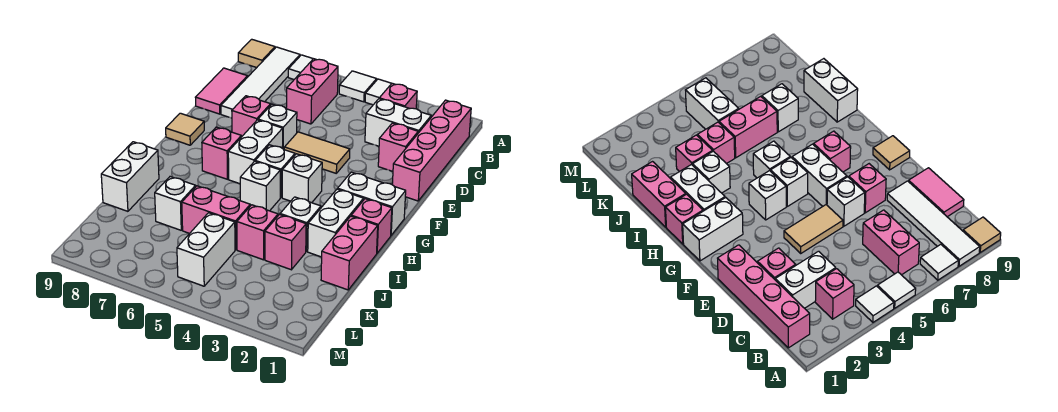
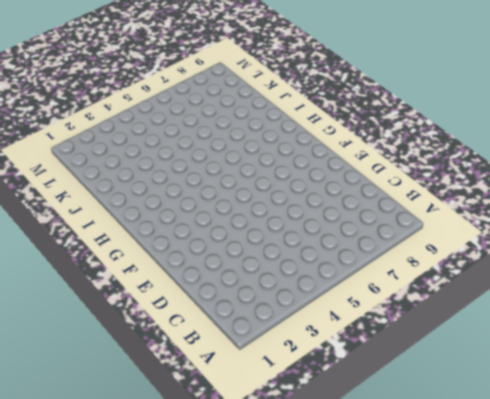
none -> white 1x1 tile [365,79,392,105]
none -> white 1x1 tile [339,71,377,102]
none -> white 1x1 tile [288,55,313,80]
none -> white 1x4 tile [221,47,300,118]

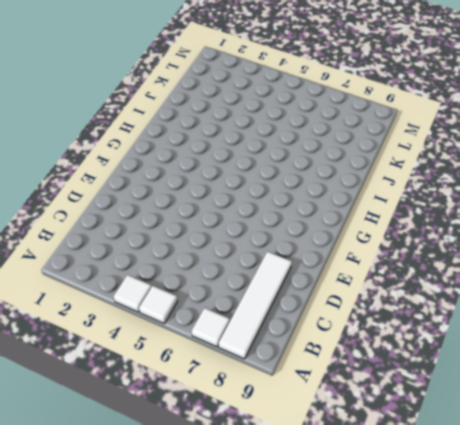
none -> tan 1x1 tile [238,39,275,68]
none -> pink 1x4 brick [392,100,471,201]
none -> pink 1x1 brick [379,83,417,109]
none -> pink 1x2 brick [286,59,338,124]

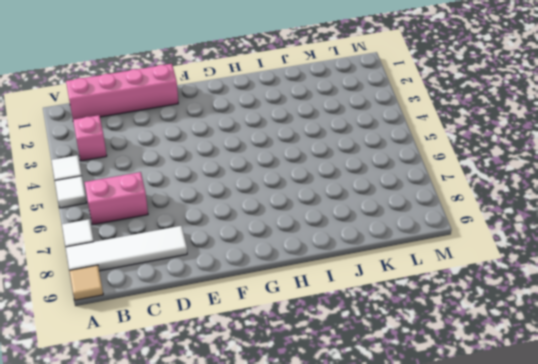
none -> white 1x2 brick [365,99,431,146]
none -> pink 1x2 tile [195,68,248,114]
none -> pink 1x1 brick [378,123,418,171]
none -> tan 1x2 tile [284,132,350,173]

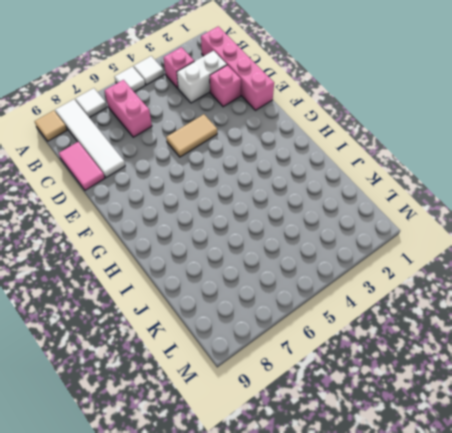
none -> white 1x1 brick [258,104,297,149]
none -> pink 1x1 brick [232,96,271,137]
none -> white 1x2 brick [228,120,283,184]
none -> tan 1x1 tile [166,113,204,145]

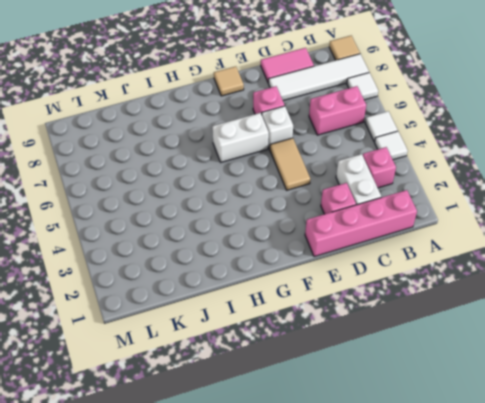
none -> white 1x2 brick [338,172,406,235]
none -> white 1x1 brick [282,154,322,203]
none -> white 1x1 brick [255,145,295,198]
none -> pink 1x1 brick [202,127,241,179]

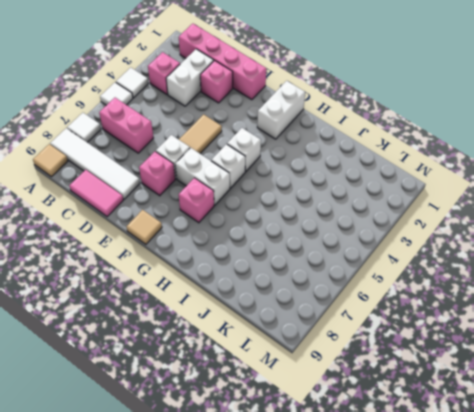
none -> pink 1x1 brick [351,199,392,253]
none -> white 1x2 brick [308,189,364,257]
none -> white 1x1 brick [240,161,280,211]
none -> pink 1x2 brick [321,216,378,290]

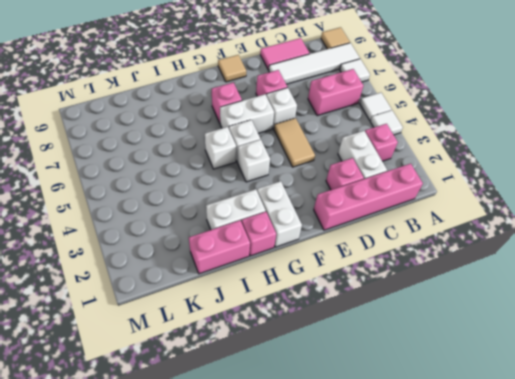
none -> white 1x1 brick [280,197,321,251]
none -> white 1x2 brick [101,142,159,211]
none -> pink 1x1 brick [265,214,306,270]
none -> pink 1x1 brick [237,205,278,260]

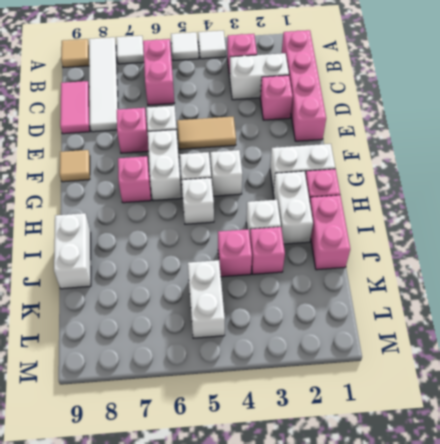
none -> pink 1x2 brick [182,186,250,250]
none -> white 1x1 brick [155,177,196,230]

